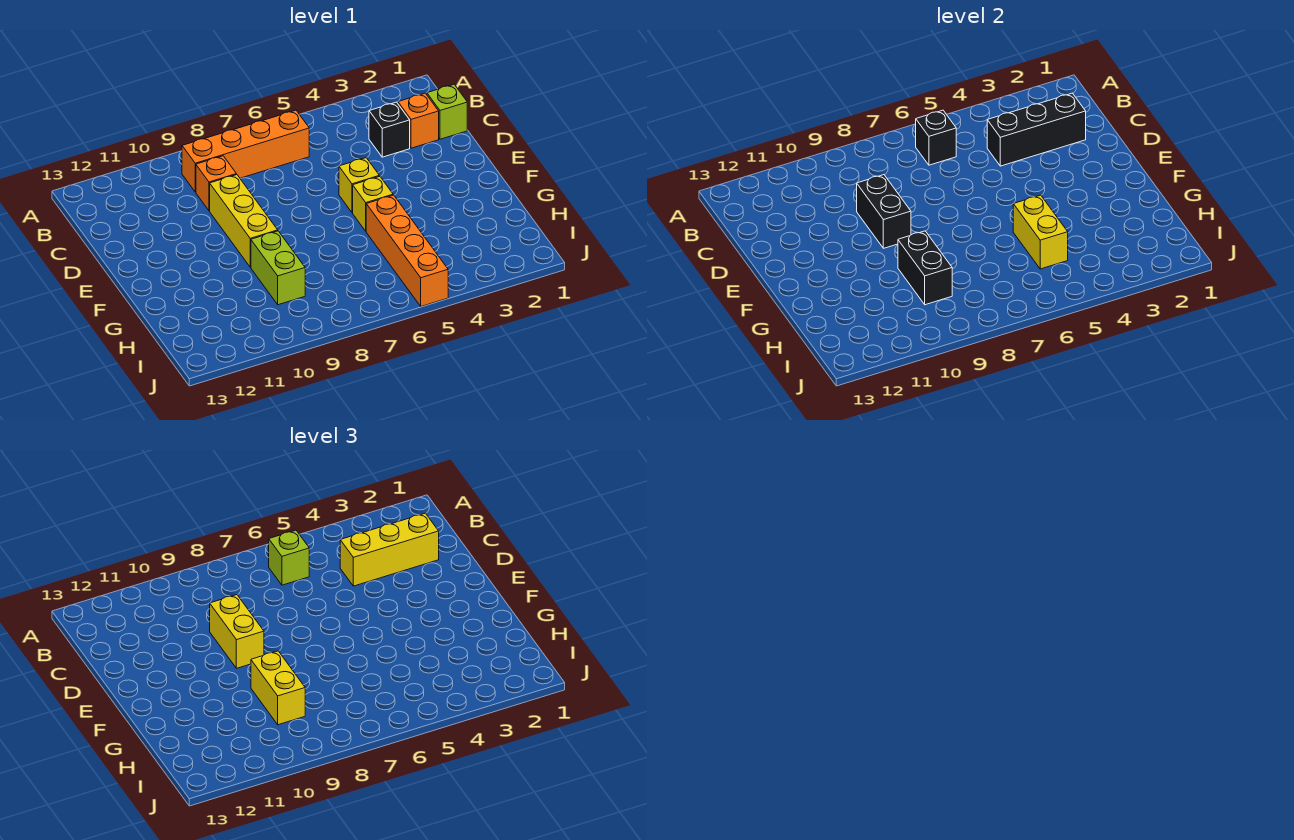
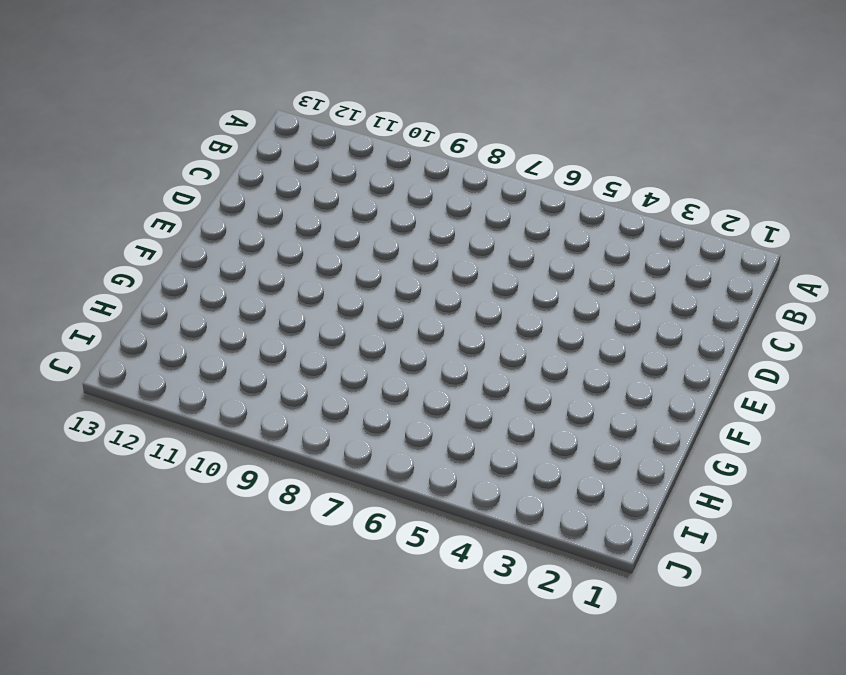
none -> orange 1x4 brick [182,110,309,192]
none -> lime 1x1 brick [427,84,467,139]
none -> orange 1x1 brick [398,93,439,148]

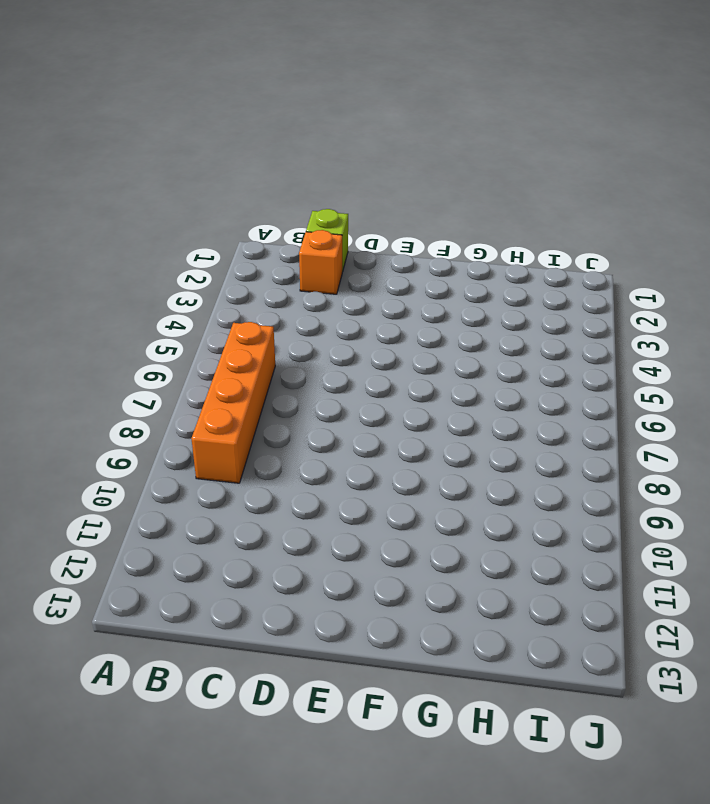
none -> black 1x1 brick [369,102,410,157]
none -> orange 1x1 brick [196,156,236,211]
none -> yellow 1x3 brick [210,175,278,267]

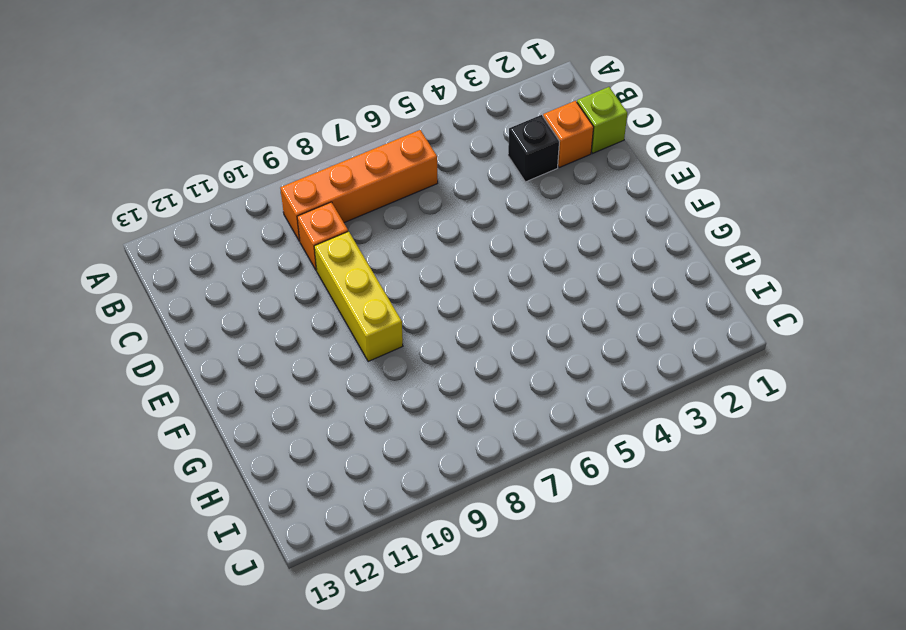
none -> yellow 1x1 brick [339,158,379,213]
none -> yellow 1x1 brick [353,176,393,231]
none -> orange 1x4 brick [366,195,448,306]

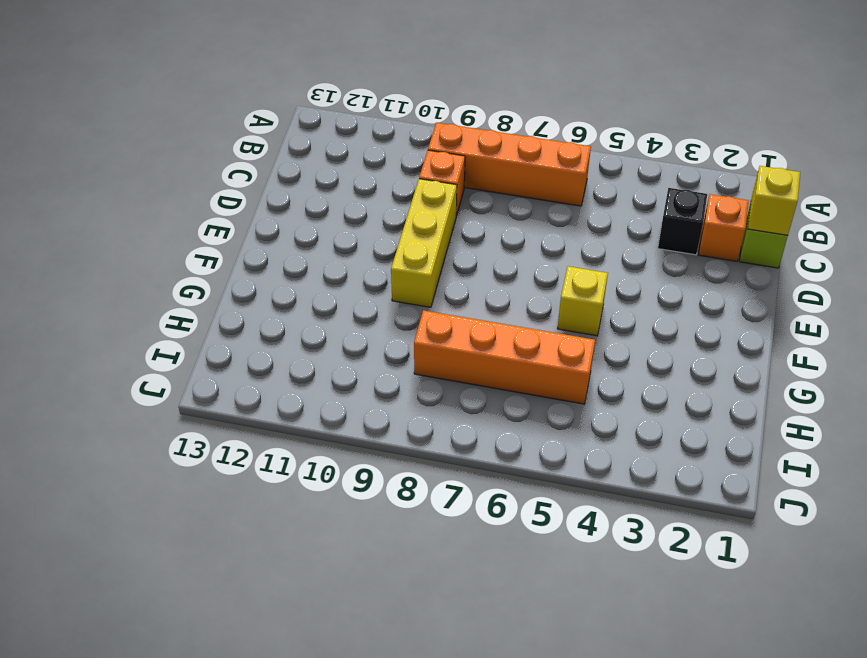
yellow 1x1 brick [748,166,800,235] -> yellow 1x1 brick moved to [339,158,379,213]
orange 1x4 brick [414,310,595,404] -> orange 1x4 brick turned to [366,195,448,306]
none -> lime 1x2 brick [251,231,305,305]
none -> black 1x1 brick [916,110,956,165]
none -> black 1x3 brick [987,93,1086,166]

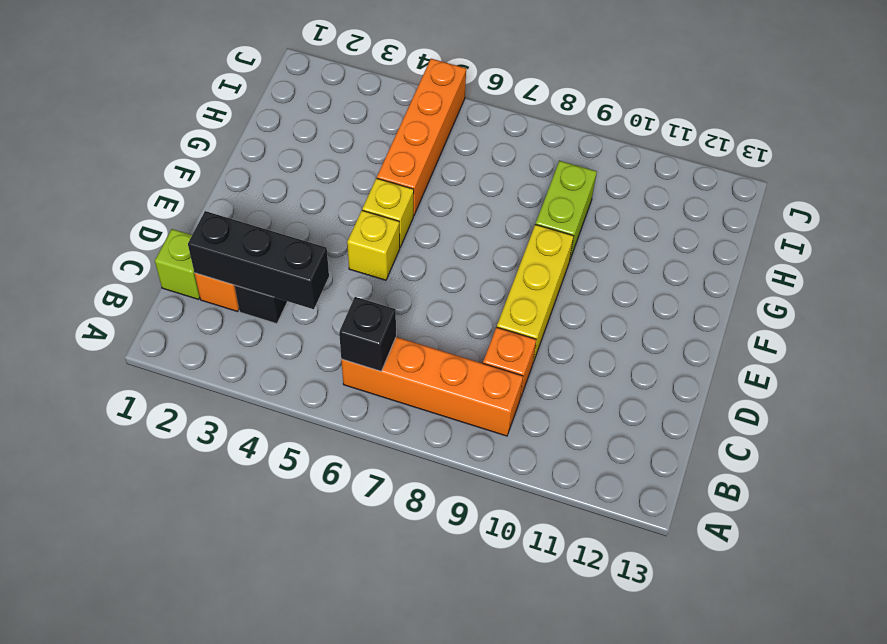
none -> black 1x2 brick [857,175,911,248]
none -> yellow 1x2 brick [1013,195,1068,269]
none -> black 1x2 brick [898,231,952,305]

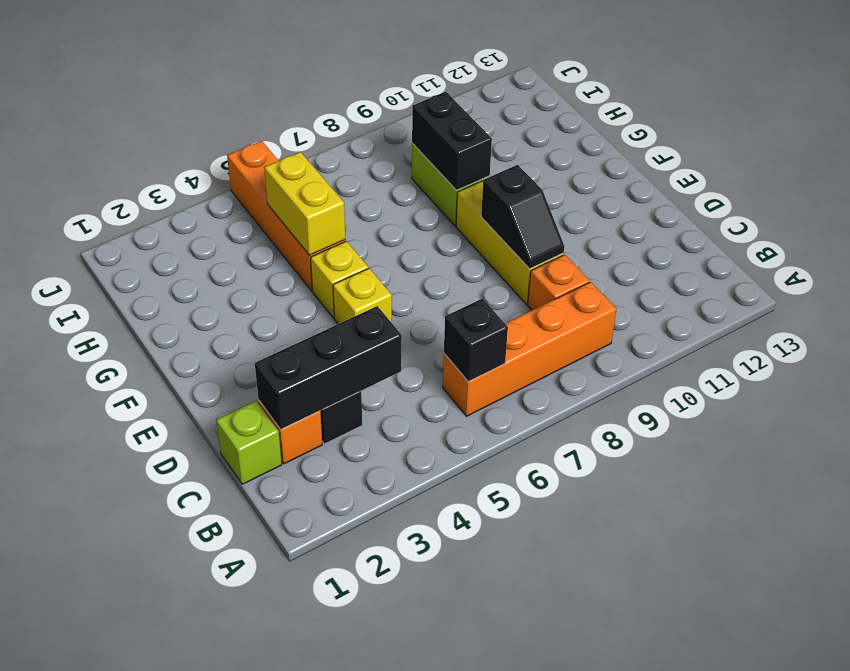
black 1x2 slope [481,165,564,269] -> black 1x2 brick [857,175,911,248]
none -> lime 1x1 brick [269,530,309,585]
none -> yellow 1x3 brick [340,513,439,586]
none -> yellow 1x2 brick [210,595,264,668]

